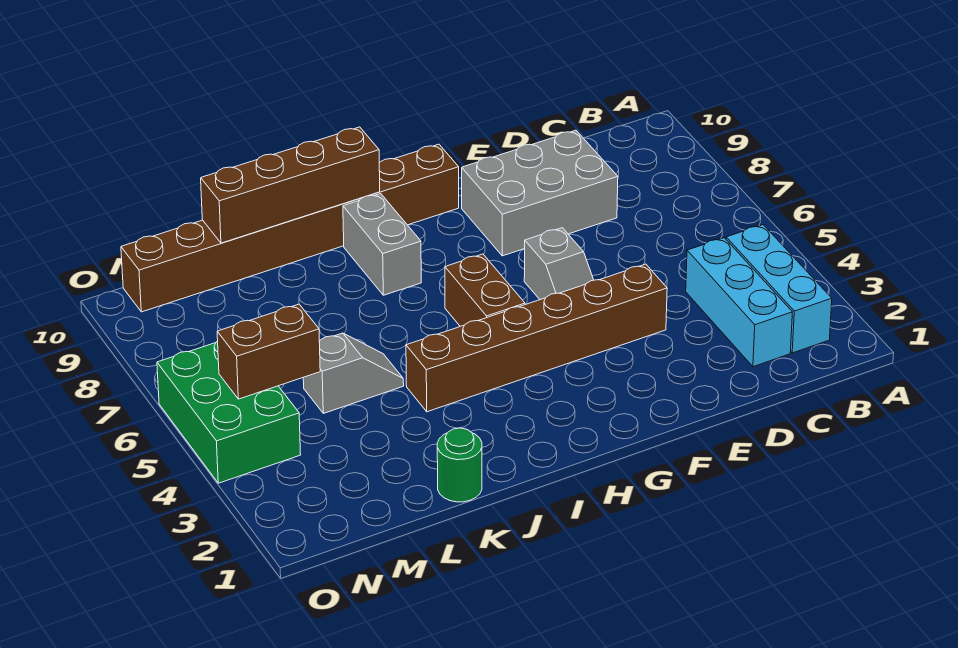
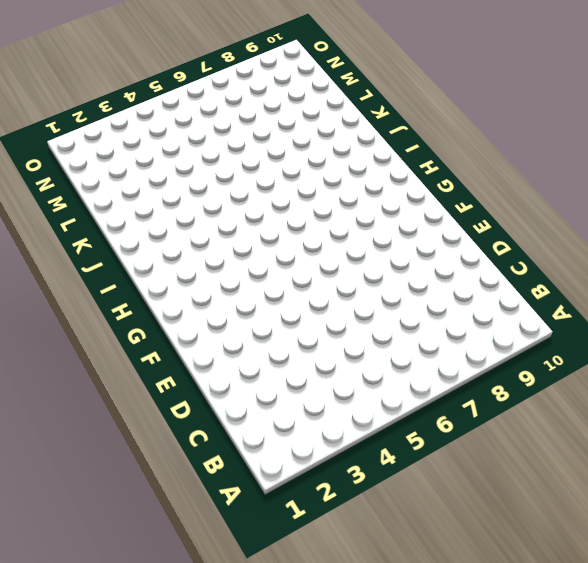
none -> cyan 1x3 brick [726,225,832,353]
none -> cyan 1x3 brick [686,238,792,367]
none -> grey 2x3 brick [462,130,618,256]

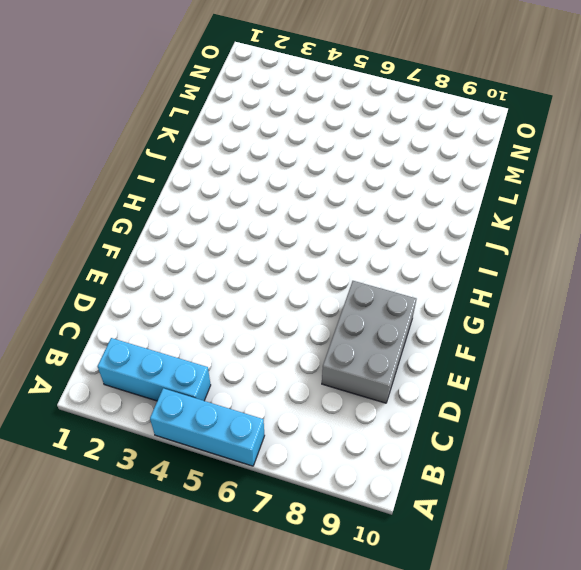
cyan 1x3 brick [150,388,265,466] -> cyan 1x3 brick moved to [686,238,792,367]
none -> brown 1x6 brick [406,264,667,412]
none -> grey 1x2 slope [524,228,594,300]
none -> brown 1x8 brick [121,144,459,312]

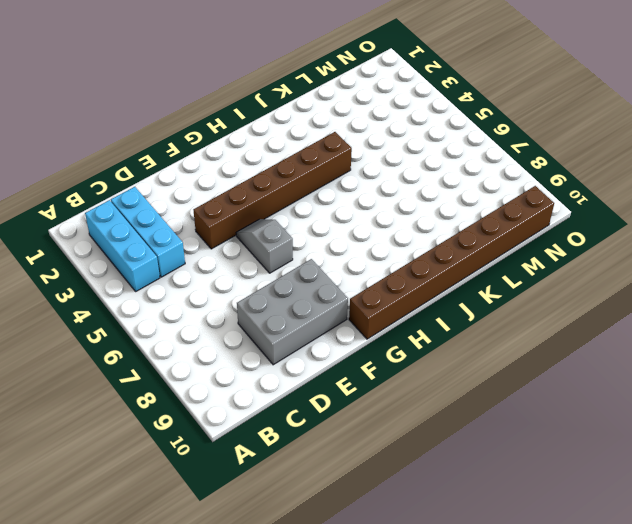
none -> brown 1x2 brick [445,254,525,326]
none -> grey 1x2 brick [343,194,421,295]
none -> green 1x1 round brick [437,428,482,502]

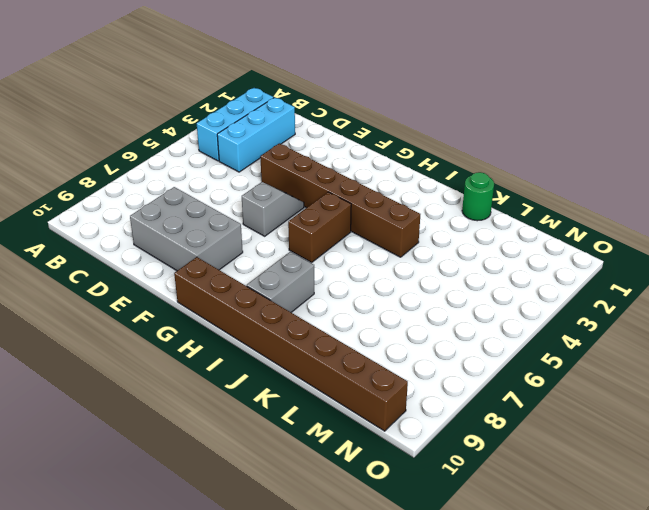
none -> grey 1x2 slope [303,333,404,413]
none -> green 2x3 brick [157,341,301,483]
none -> brown 1x4 brick [201,127,380,243]

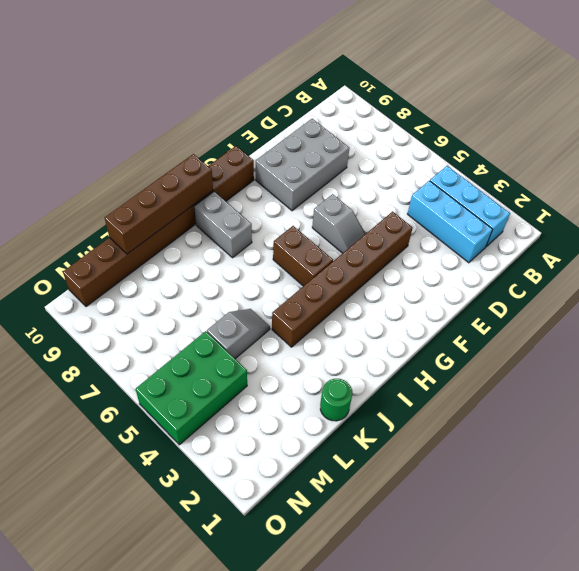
green 2x3 brick [136,331,247,445] -> green 2x3 brick turned to [157,341,301,483]
none -> brown 1x2 brick [217,304,320,399]

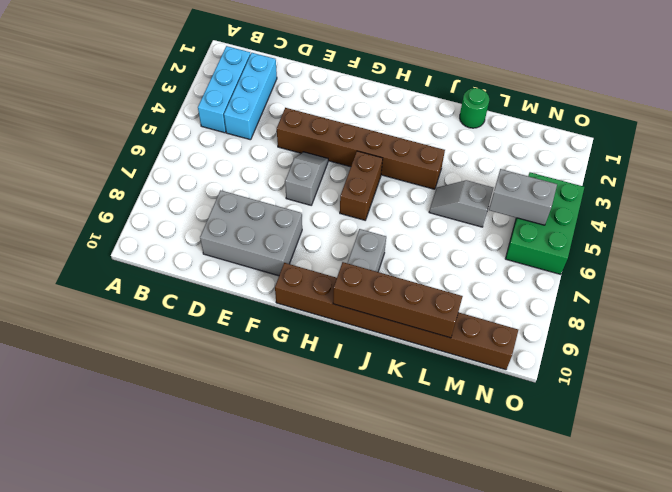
grey 1x2 brick [489,169,557,225] -> brown 1x2 brick [217,304,320,399]

